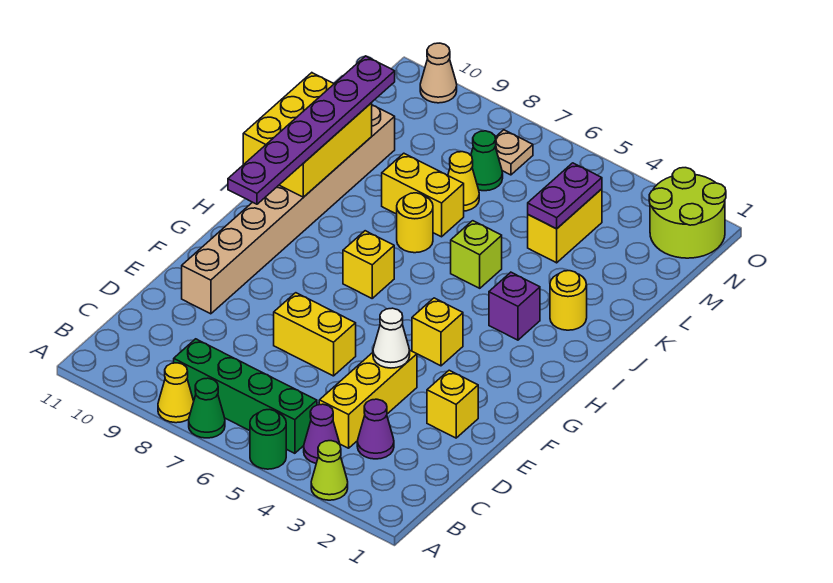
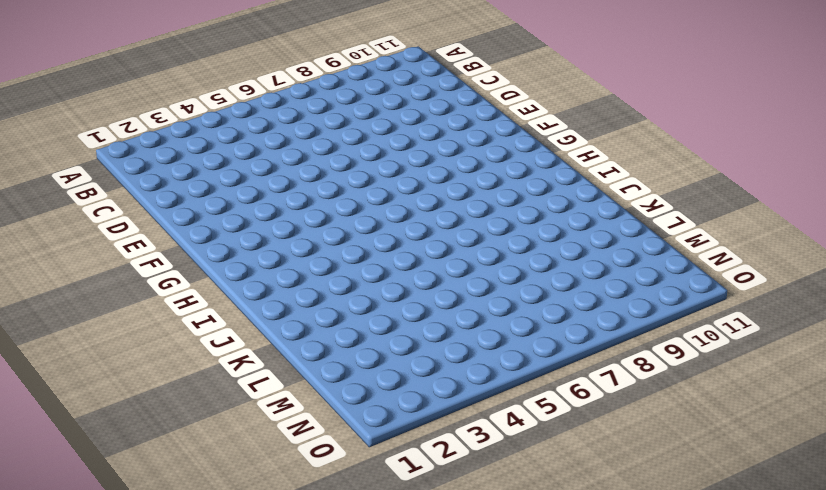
none -> lime 1x1 cone [311,441,348,500]
none -> green 1x1 round brick [250,409,286,469]
none -> green 1x1 cone [189,378,225,438]

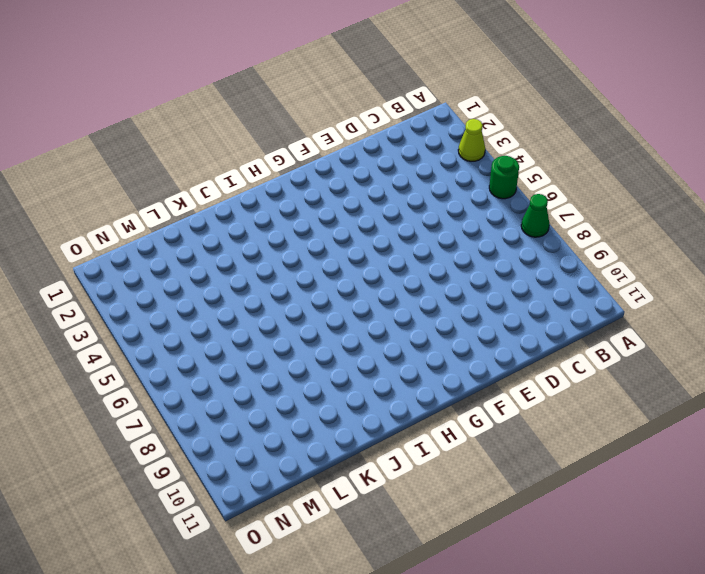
none -> yellow 1x1 cone [158,363,194,423]
none -> purple 1x1 cone [304,404,340,463]
none -> green 1x4 brick [174,339,317,453]

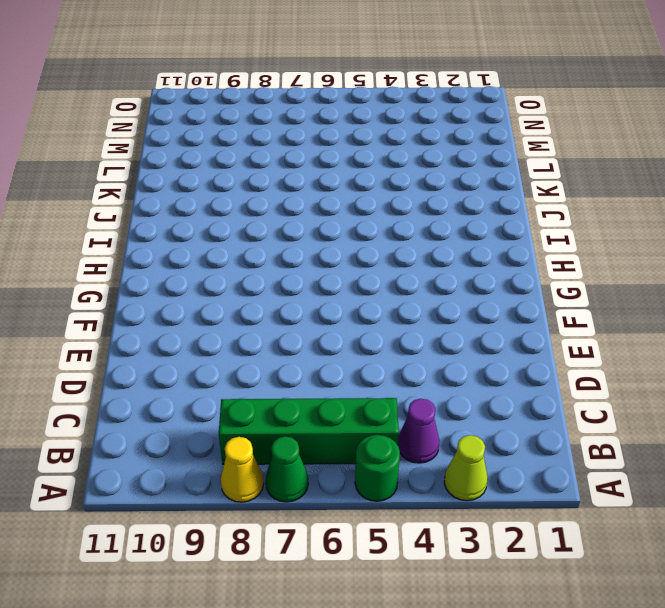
none -> purple 1x1 cone [357,399,394,459]
none -> yellow 1x3 brick [319,351,417,448]
none -> yellow 1x1 brick [427,370,478,438]

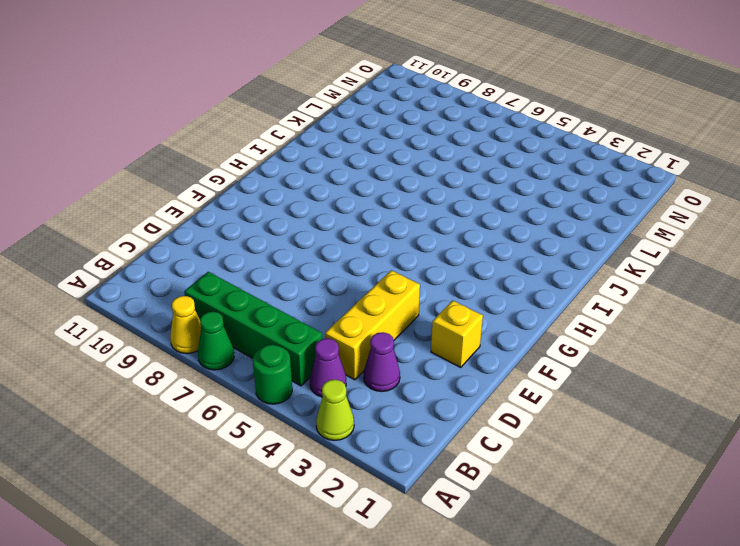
none -> yellow 1x2 brick [274,293,356,376]
none -> tan 1x8 brick [182,105,395,314]
none -> yellow 1x1 brick [412,298,463,366]

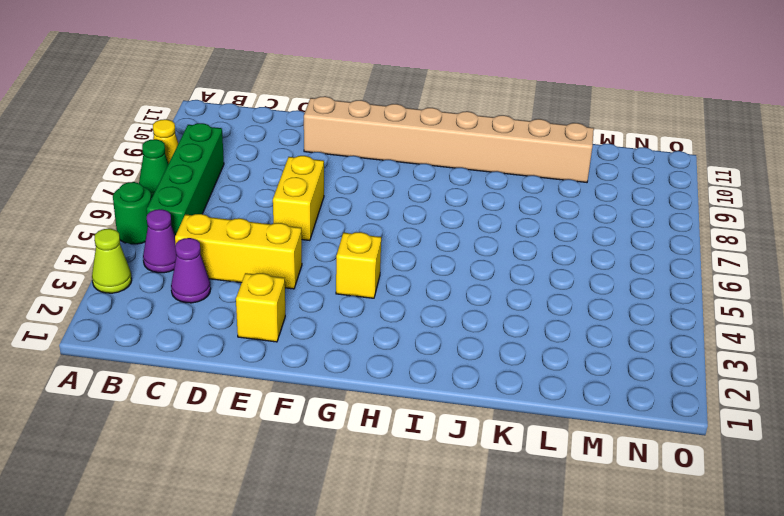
none -> yellow 1x1 brick [343,231,394,298]
none -> purple 1x1 brick [489,272,540,340]
none -> yellow 1x1 round brick [550,271,587,330]

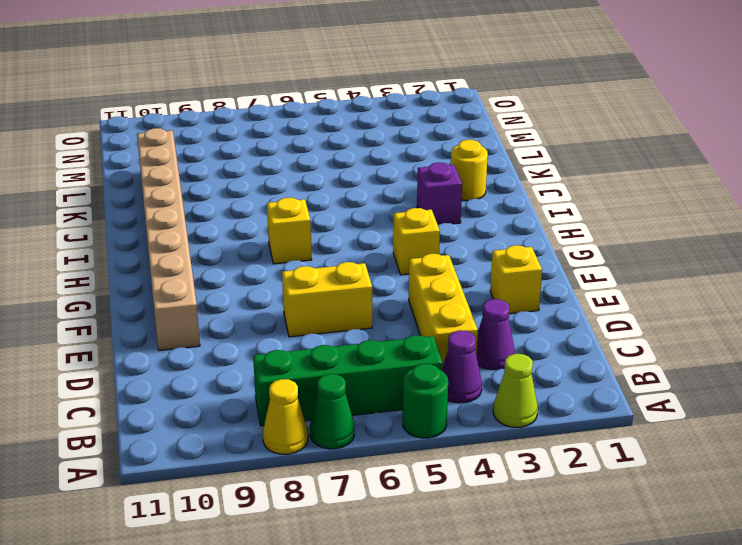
none -> lime 1x1 brick [451,221,502,288]
none -> yellow 1x1 round brick [397,193,433,253]
none -> yellow 1x2 brick [382,153,464,237]

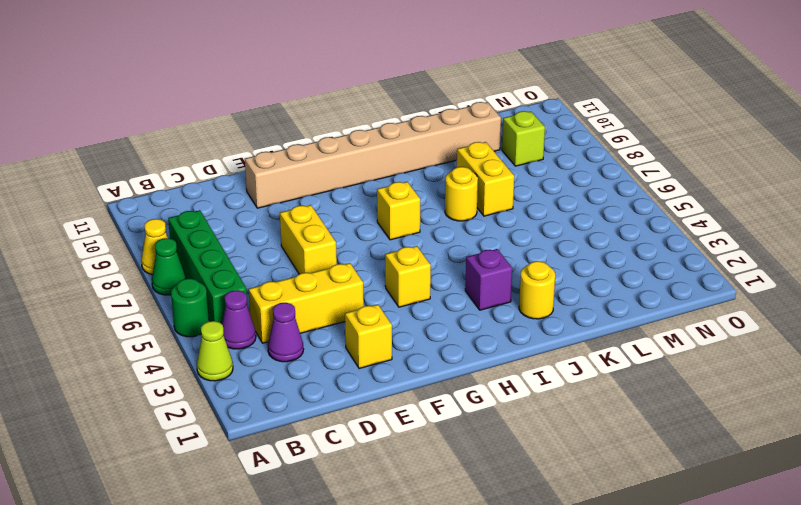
lime 1x1 brick [502,111,545,166] -> lime 1x1 brick moved to [451,221,502,288]
none -> yellow 1x2 brick [528,189,602,263]
none -> yellow 1x1 cone [448,152,479,211]
none -> green 1x1 cone [471,131,503,191]

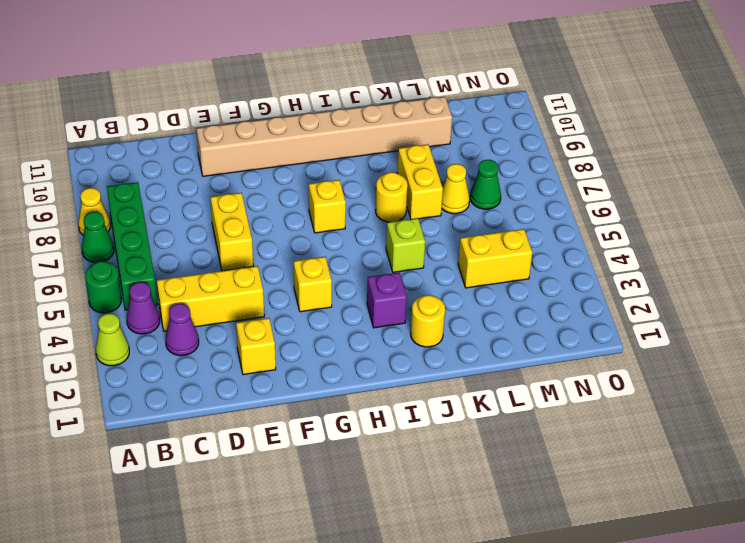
none -> lime 2x2 round brick [649,168,726,258]
none -> tan 1x1 plate [495,130,533,175]
none -> tan 1x1 cone [420,43,457,103]

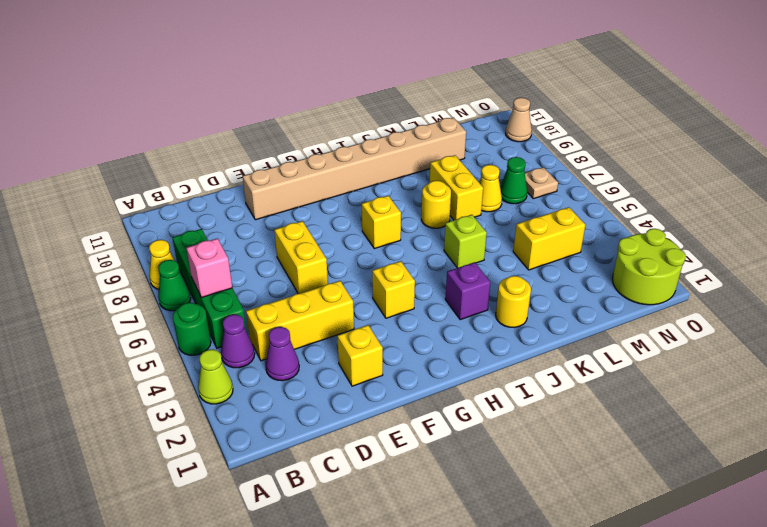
pink 1x1 brick [186,238,232,298] -> none
none -> white 1x1 cone [373,308,410,368]
none -> yellow 2x3 brick [243,73,372,197]
none -> purple 1x2 plate [528,163,602,229]

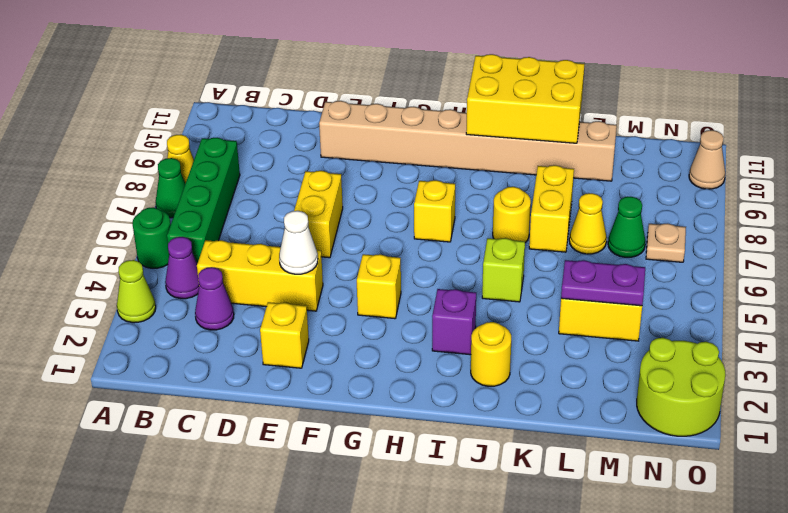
none -> purple 1x6 plate [228,56,395,204]

